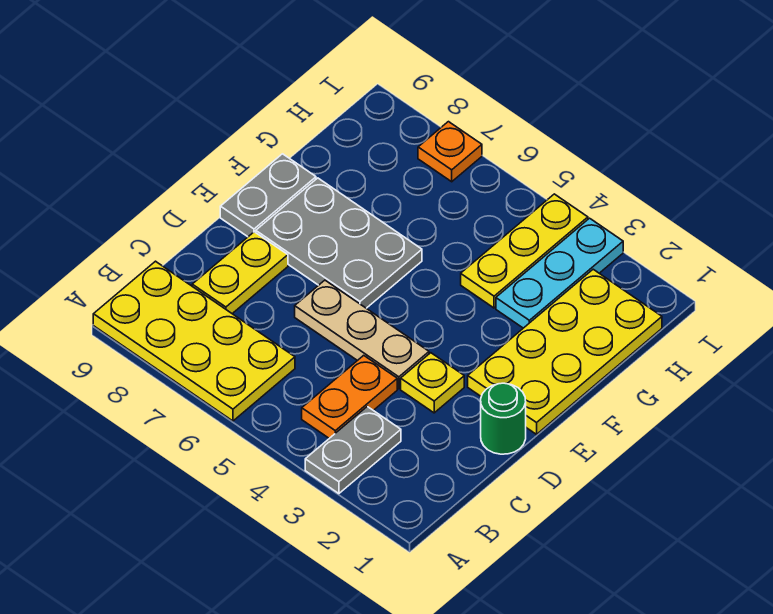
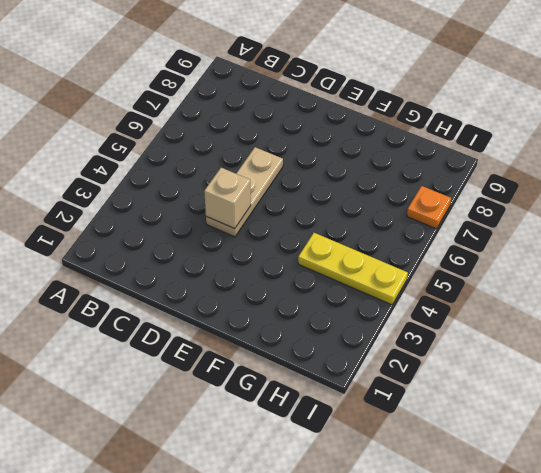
tan 1x1 brick [204,168,251,229] -> none
none -> grey 1x2 plate [305,406,401,494]
none -> yellow 2x4 plate [93,261,295,421]
none -> orange 1x2 plate [302,355,397,438]

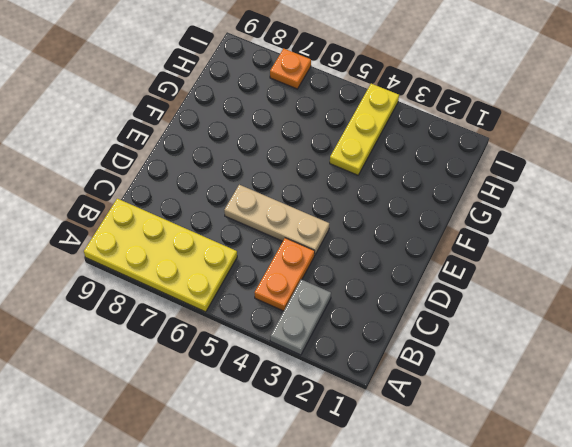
none -> yellow 1x2 plate [192,232,288,314]
none -> green 1x1 round brick [481,383,526,454]
none -> yellow 1x1 plate [401,353,464,413]

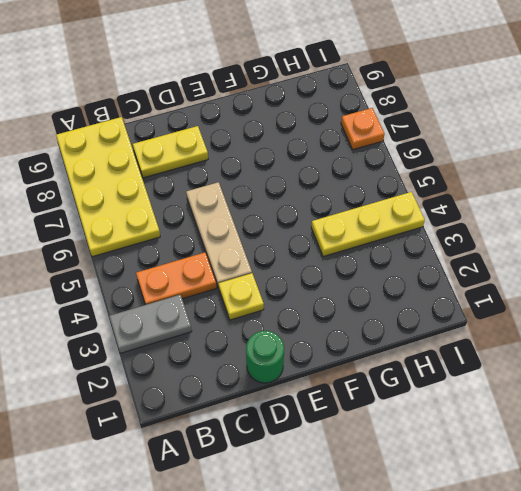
none -> yellow 2x4 plate [468,269,662,434]
none -> grey 2x3 plate [256,178,422,308]
none -> grey 1x2 plate [220,154,316,237]

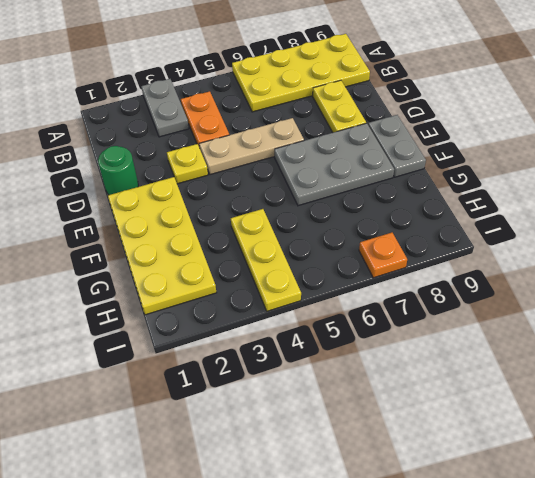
none -> cyan 1x3 plate [496,218,623,328]

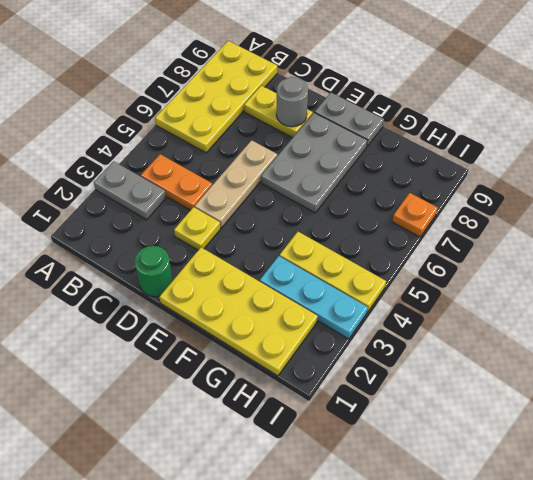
grey 1x1 round brick [276,77,308,127] -> none

